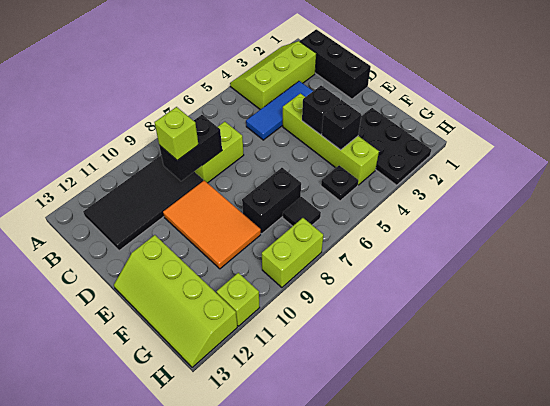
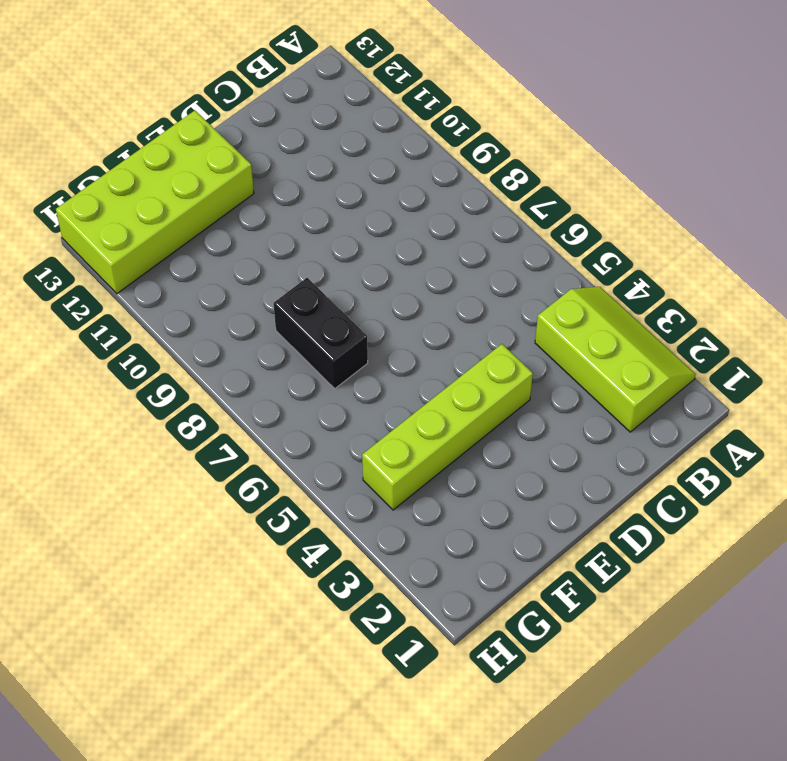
lime 2x4 brick [56,110,254,294] -> lime 2x4 slope [114,235,237,368]
none -> black 1x3 brick [300,29,371,99]
none -> black 2x4 tile [83,156,203,251]
none -> blue 1x3 tile [246,81,313,140]

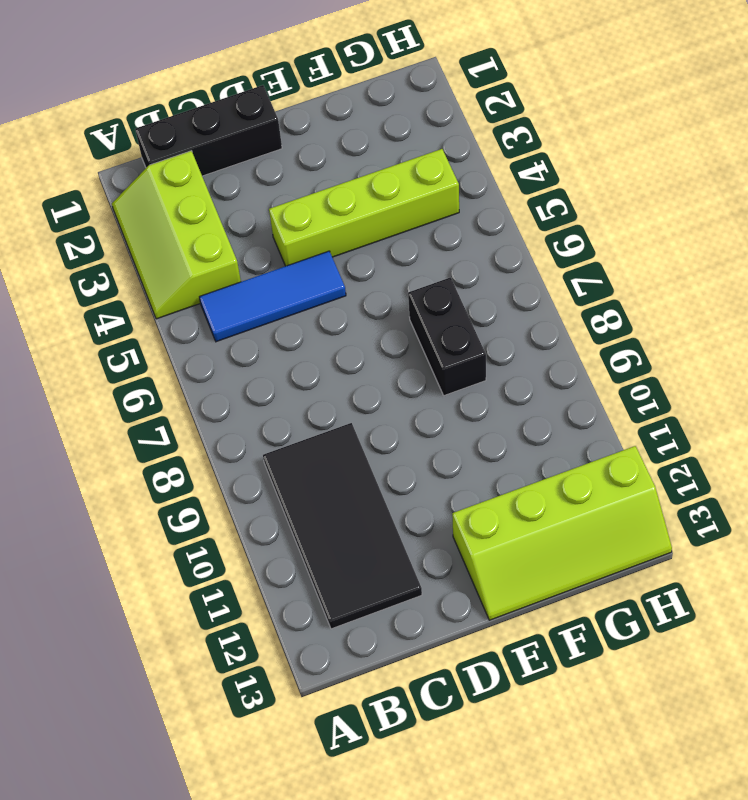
blue 1x3 tile [199,251,346,342] -> blue 1x3 tile turned to [246,81,313,140]
none -> lime 1x2 brick [194,122,244,183]
none -> orange 2x3 tile [163,180,261,269]
none -> black 2x3 plate [358,108,431,185]

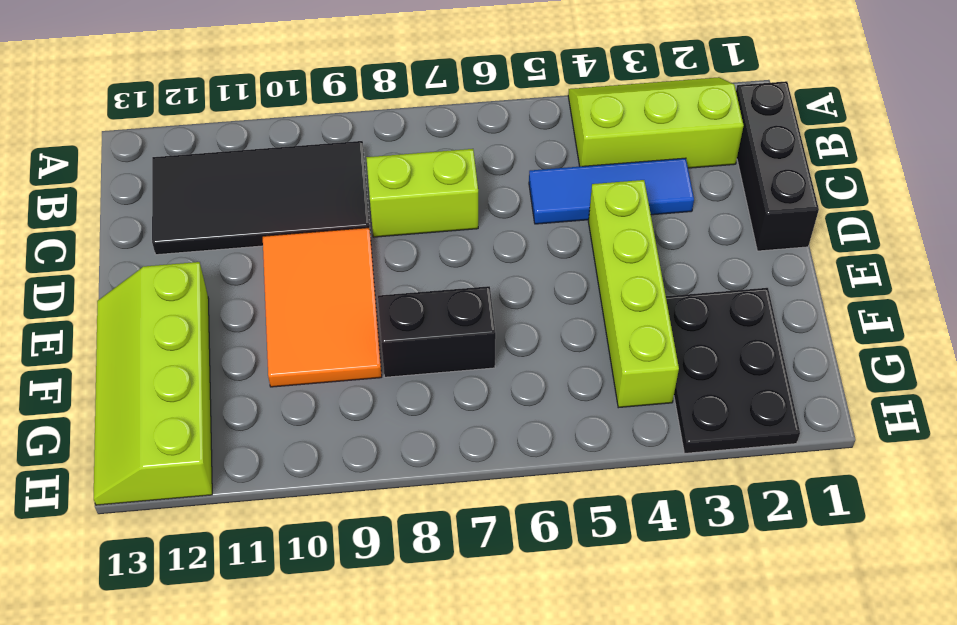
none -> black 1x1 plate [321,165,358,201]
none -> black 1x1 tile [283,197,321,226]
none -> lime 1x2 brick [262,218,323,287]

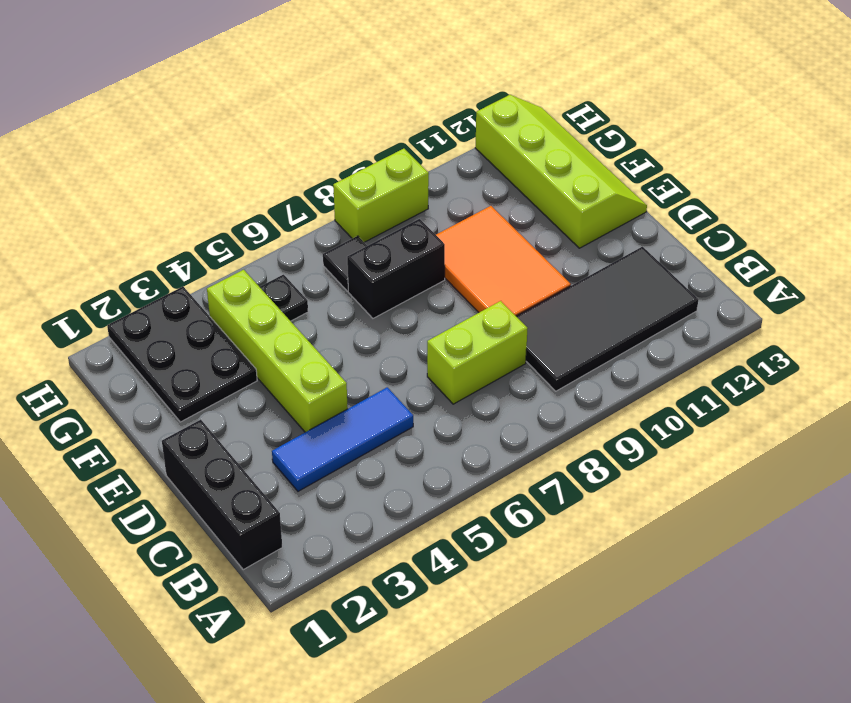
none -> lime 2x3 slope [230,41,316,110]
none -> lime 1x1 brick [217,273,260,326]
none -> black 1x2 brick [159,115,222,181]

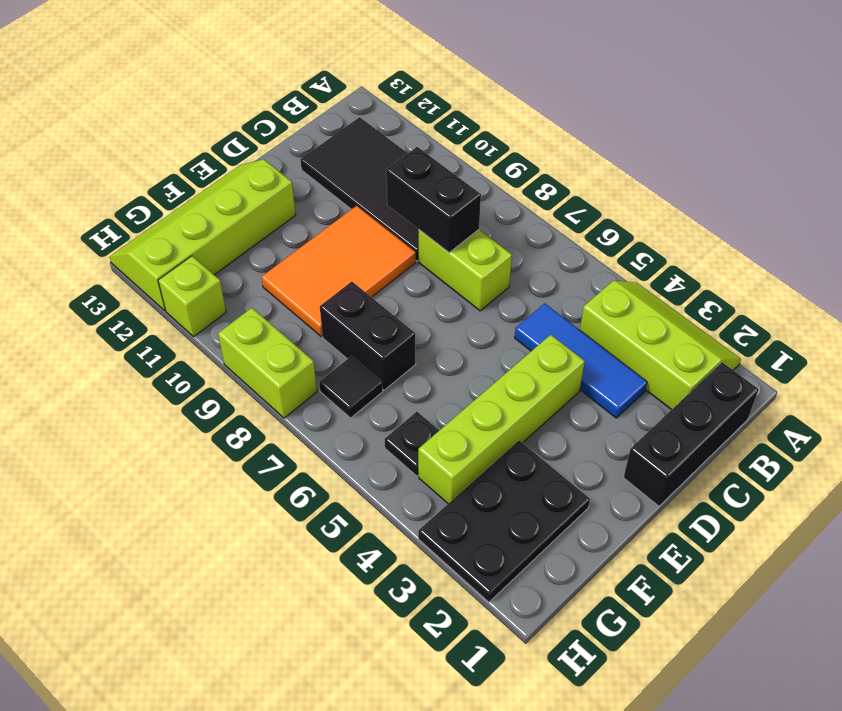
none -> black 1x1 brick [302,86,340,135]
none -> black 1x1 brick [322,100,361,150]
none -> lime 1x1 brick [155,107,198,160]

